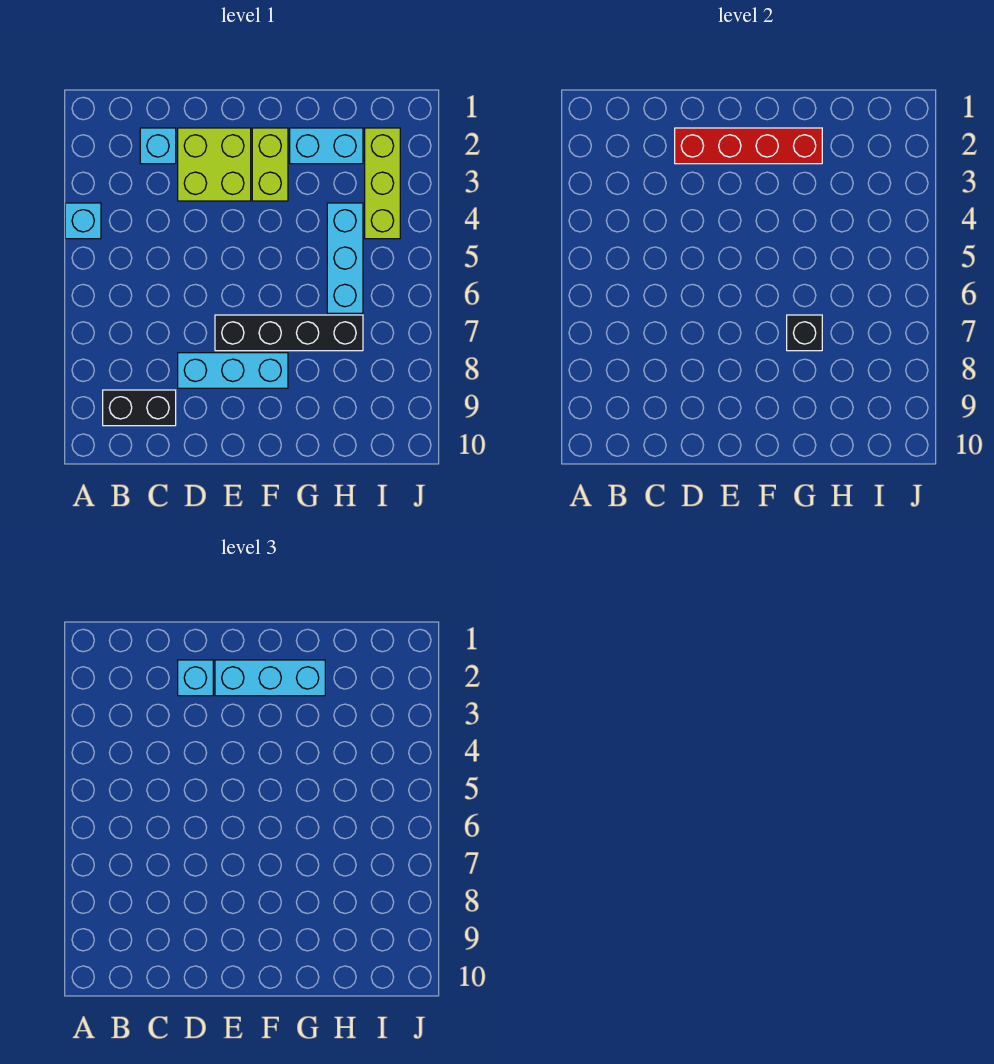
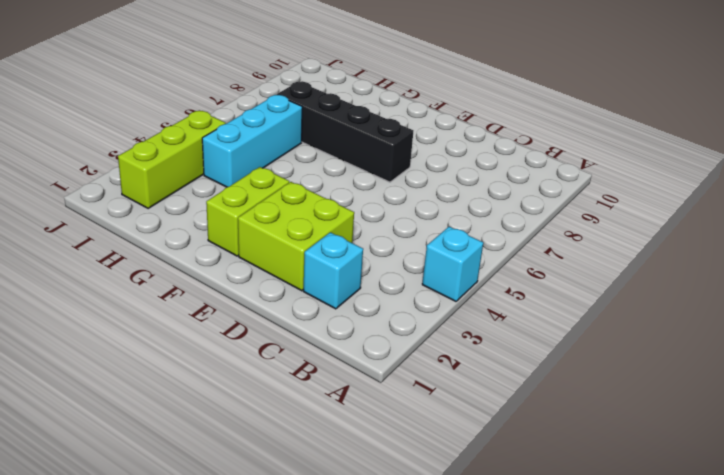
none -> black 1x2 brick [103,390,176,426]
none -> cyan 1x3 brick [178,353,288,388]
none -> cyan 1x2 brick [290,128,363,164]

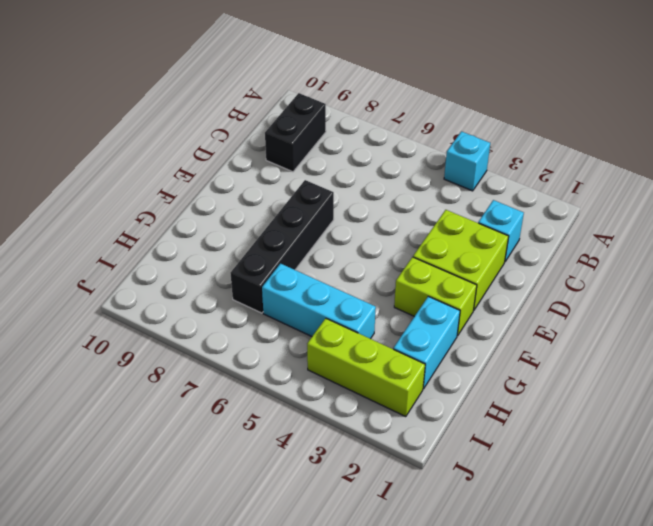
none -> cyan 1x3 brick [178,353,288,388]
none -> red 1x4 brick [675,128,822,164]
none -> black 1x1 brick [787,315,822,351]

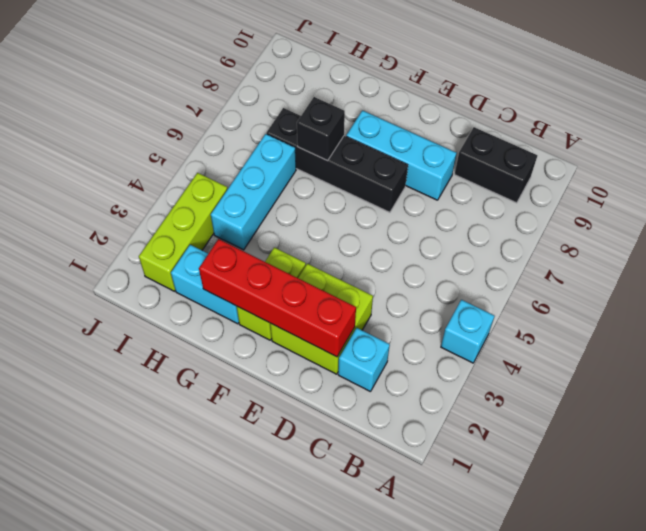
none -> cyan 1x1 brick [178,660,213,696]
none -> cyan 1x3 brick [215,660,325,696]

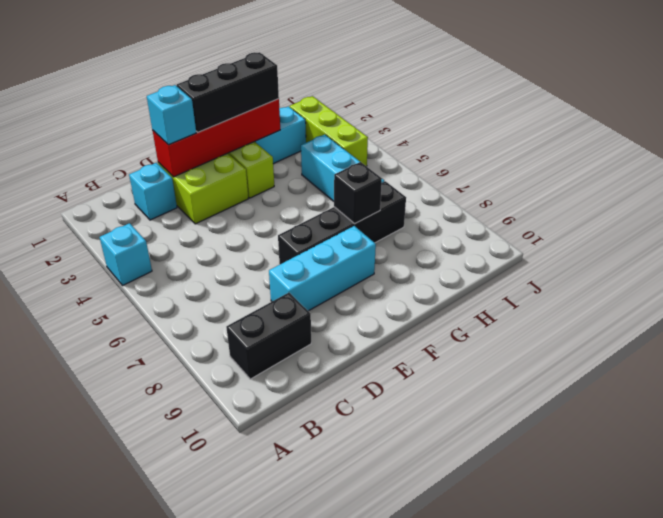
black 1x3 brick [177,52,279,132] -> cyan 1x3 brick [215,660,325,696]

